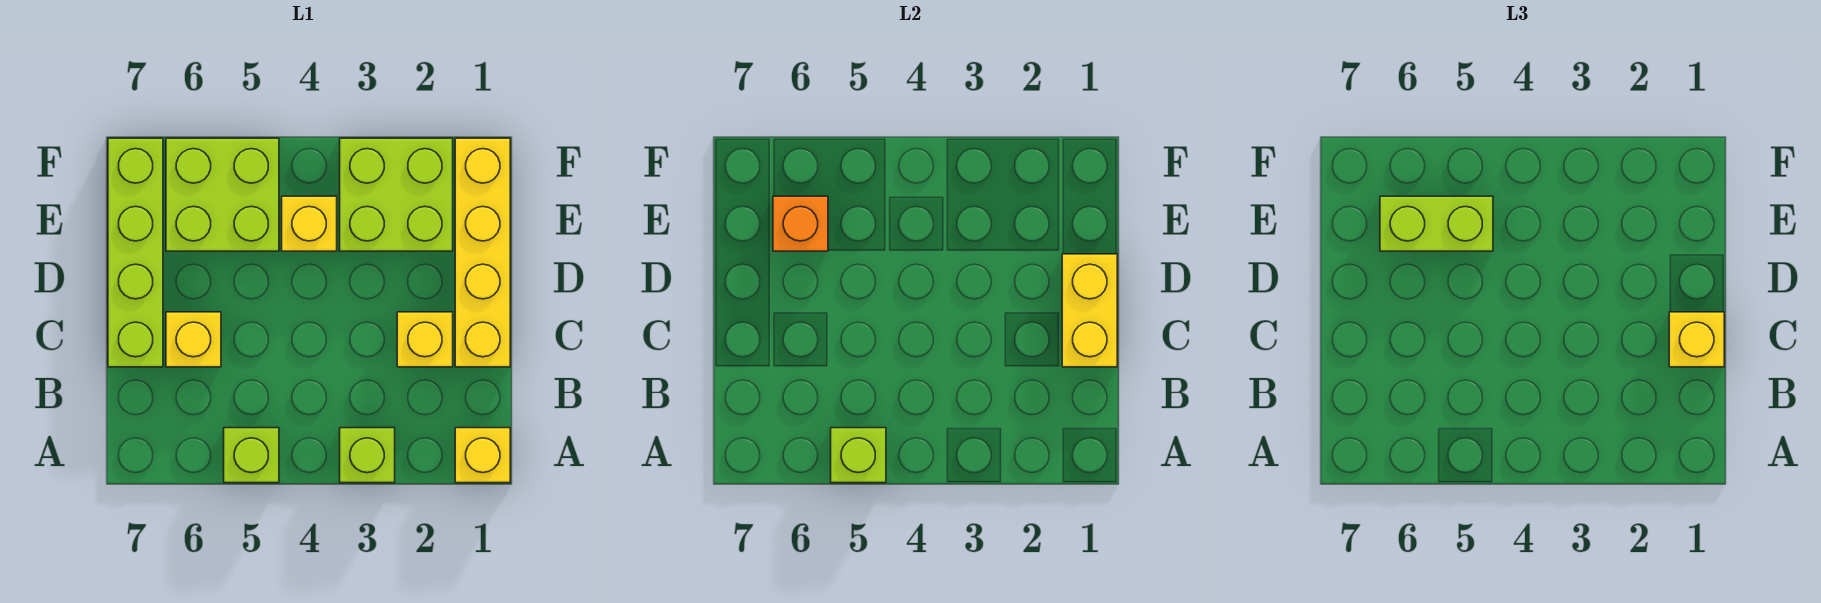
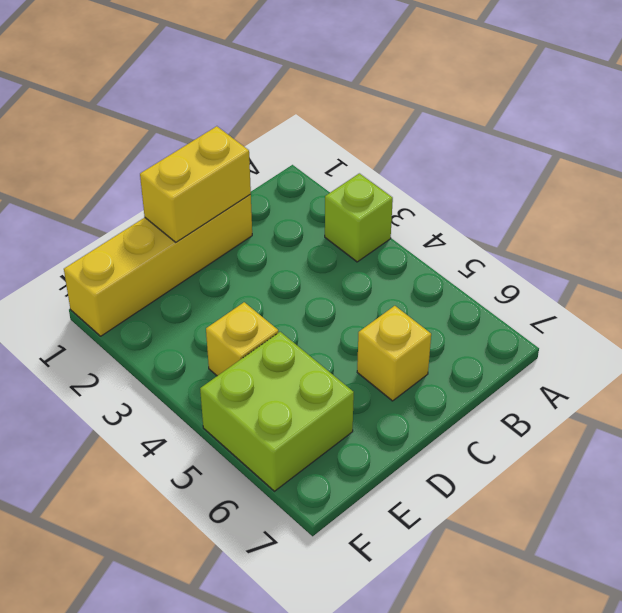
none -> yellow 1x1 brick [455,428,510,483]
none -> lime 1x1 brick [224,428,279,483]
none -> yellow 1x1 brick [397,312,453,367]

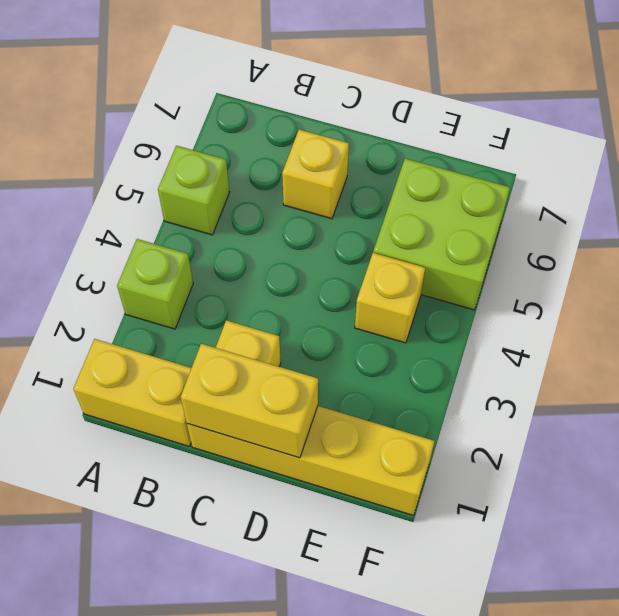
yellow 1x2 brick [73,339,191,446] -> yellow 1x1 brick [455,428,510,483]
none -> lime 1x4 brick [108,138,163,367]
none -> lime 2x2 brick [340,138,453,251]
none -> lime 1x1 brick [831,428,886,483]

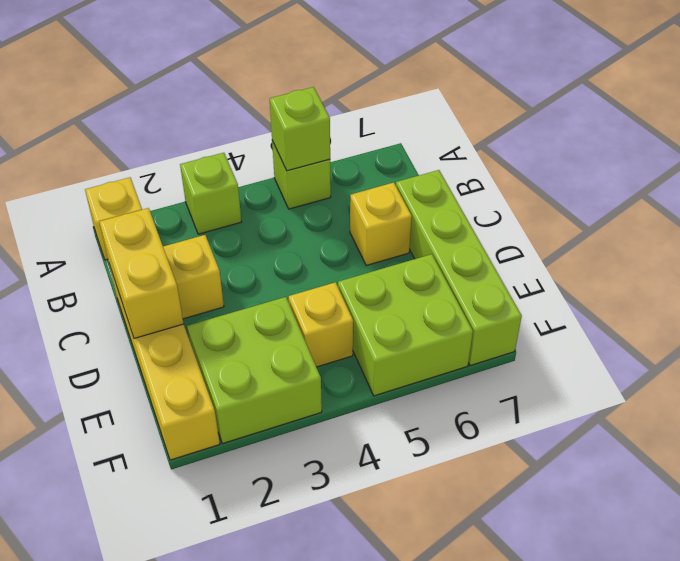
none -> orange 1x1 brick [773,196,828,251]
none -> yellow 1x1 brick [1669,312,1724,367]
none -> lime 1x2 brick [1380,196,1493,251]

